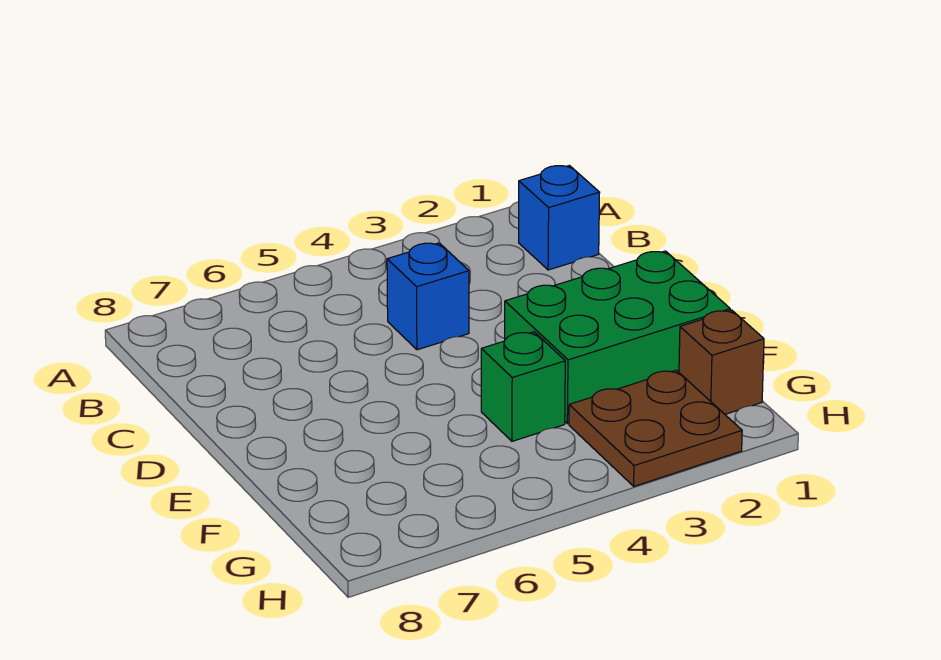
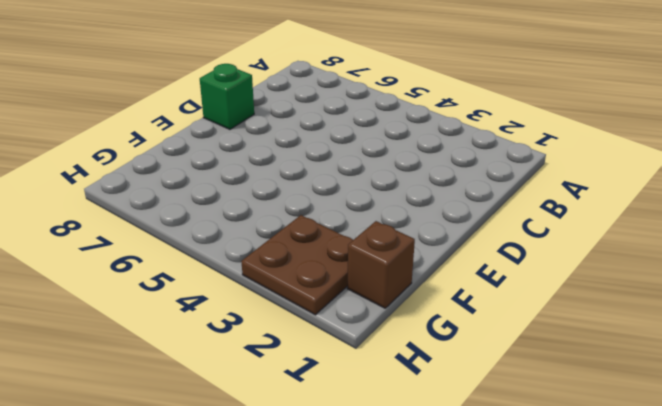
green 1x1 brick [200,64,254,129] -> green 1x1 brick moved to [481,332,565,441]
none -> blue 1x1 brick [519,166,600,270]
none -> blue 1x1 brick [387,243,469,350]

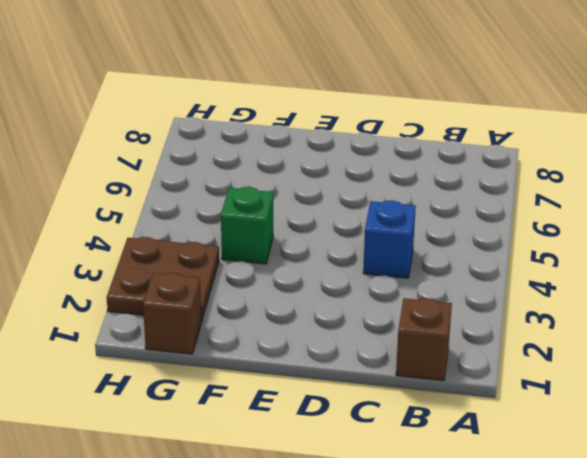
brown 1x1 brick [396,298,452,381] -> blue 1x1 brick [519,166,600,270]
none -> green 2x3 brick [505,251,730,424]

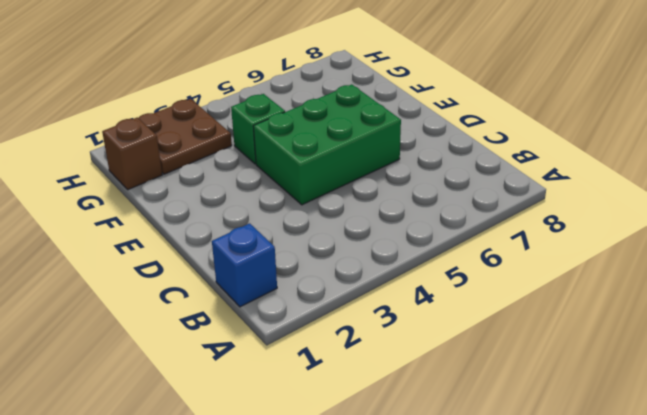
green 2x3 brick [253,84,401,205] -> green 2x3 brick moved to [505,251,730,424]
none -> blue 1x1 brick [387,243,469,350]

